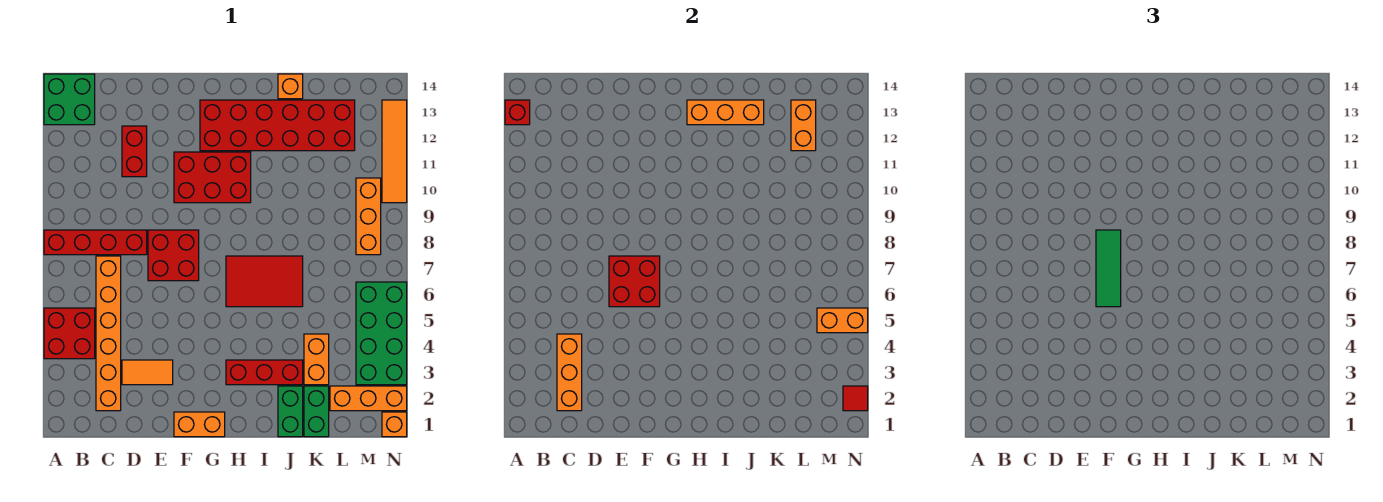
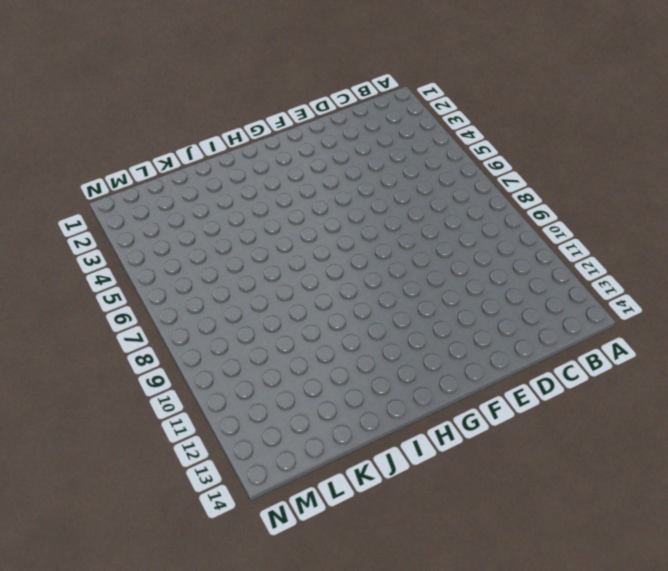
none -> red 2x2 brick [44,308,95,359]
none -> red 1x4 brick [44,230,147,255]
none -> green 2x2 brick [44,74,95,125]

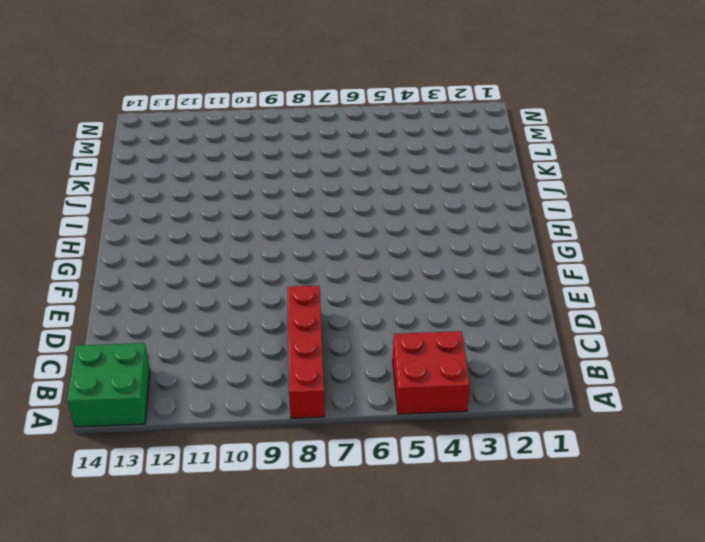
none -> orange 1x6 brick [96,256,121,411]
none -> orange 1x2 tile [122,360,173,385]
none -> red 1x2 brick [122,126,147,177]

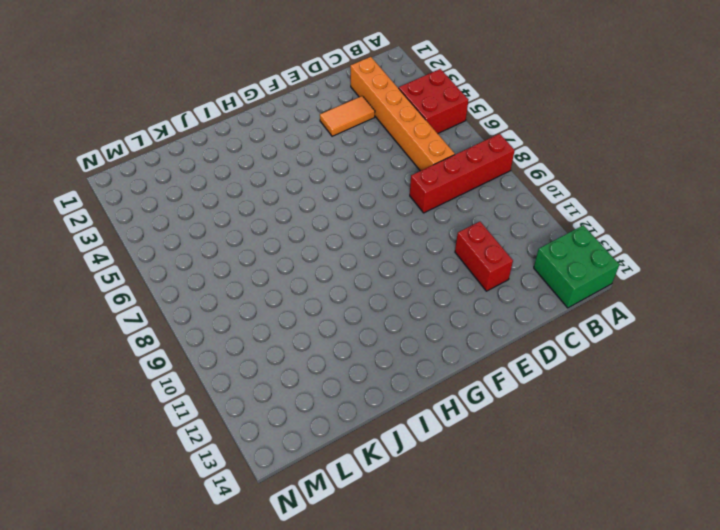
none -> red 2x2 brick [148,230,199,281]
none -> orange 1x2 brick [174,412,225,437]
none -> red 2x3 brick [174,152,251,203]

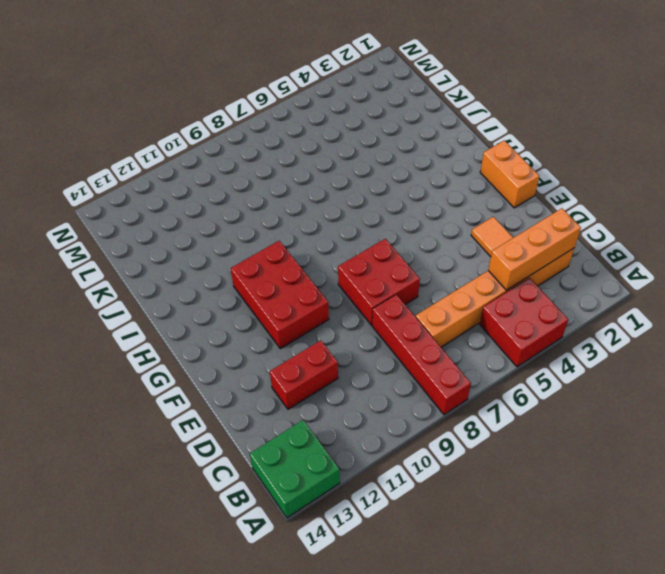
none -> red 2x6 brick [200,100,355,151]
none -> red 1x3 brick [226,360,303,385]
none -> red 2x3 tile [226,256,303,307]

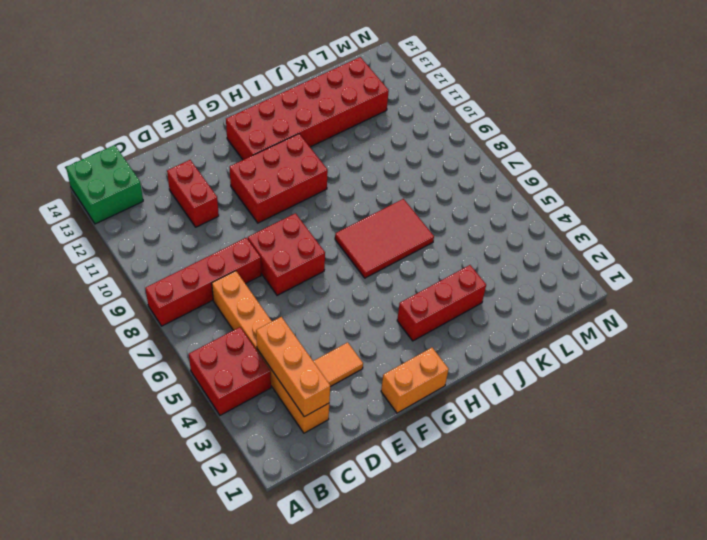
none -> green 1x2 brick [278,386,303,437]
none -> orange 1x1 brick [278,74,303,99]
none -> green 1x2 brick [304,386,329,437]

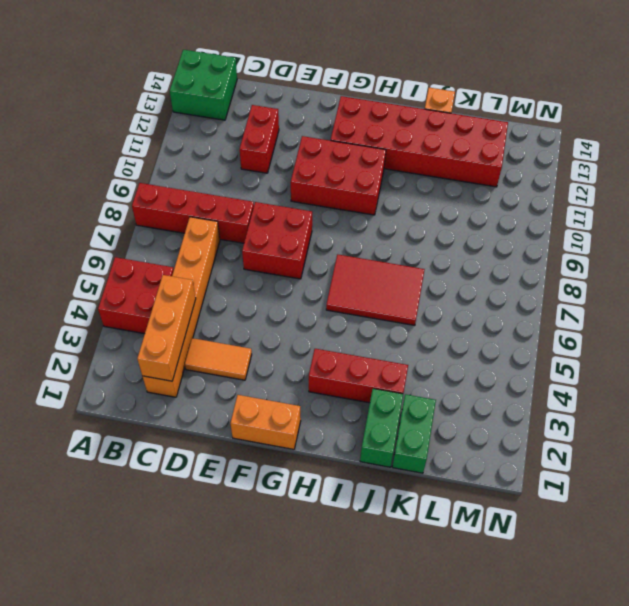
none -> orange 1x2 brick [304,334,329,385]
none -> orange 1x3 brick [330,386,407,411]
none -> green 2x4 brick [356,282,407,385]

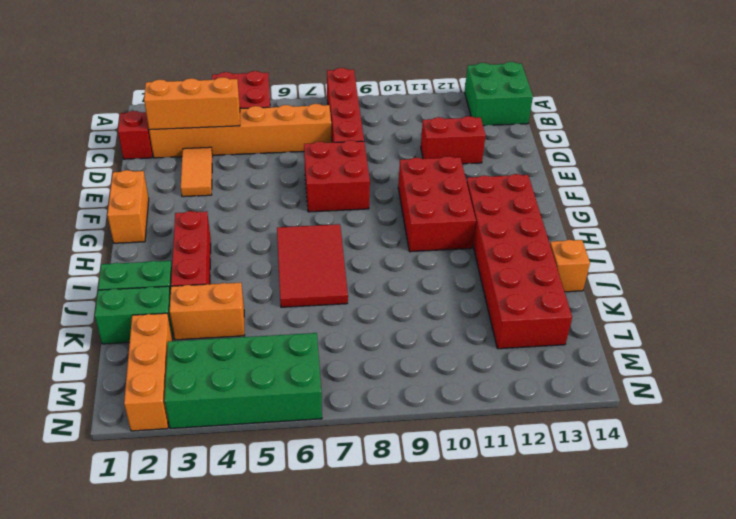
red 1x1 brick [118,111,153,159] -> red 1x1 brick moved to [505,100,530,125]
none -> orange 1x3 brick [356,178,381,255]
none -> orange 1x1 brick [382,412,407,437]
none -> orange 1x4 tile [382,100,407,203]

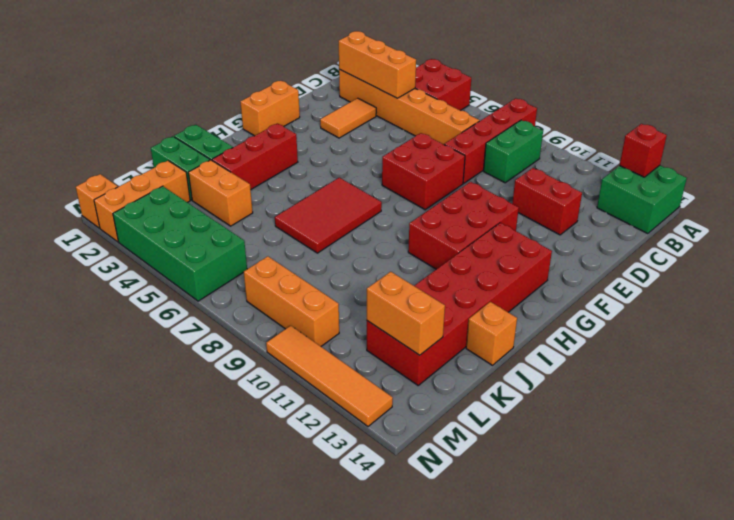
green 1x2 brick [484,120,543,183] -> none
none -> red 2x2 brick [609,256,660,307]
none -> orange 1x3 brick [687,100,764,125]
none -> orange 1x2 brick [817,308,868,333]

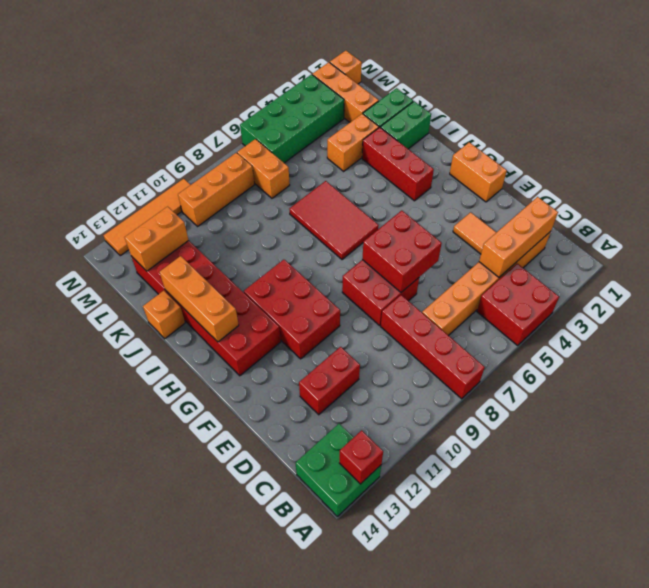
orange 1x2 brick [237,139,290,198] -> orange 1x2 brick moved to [817,308,868,333]
none -> red 1x1 tile [843,386,868,411]
none -> green 1x3 tile [1096,230,1121,307]

